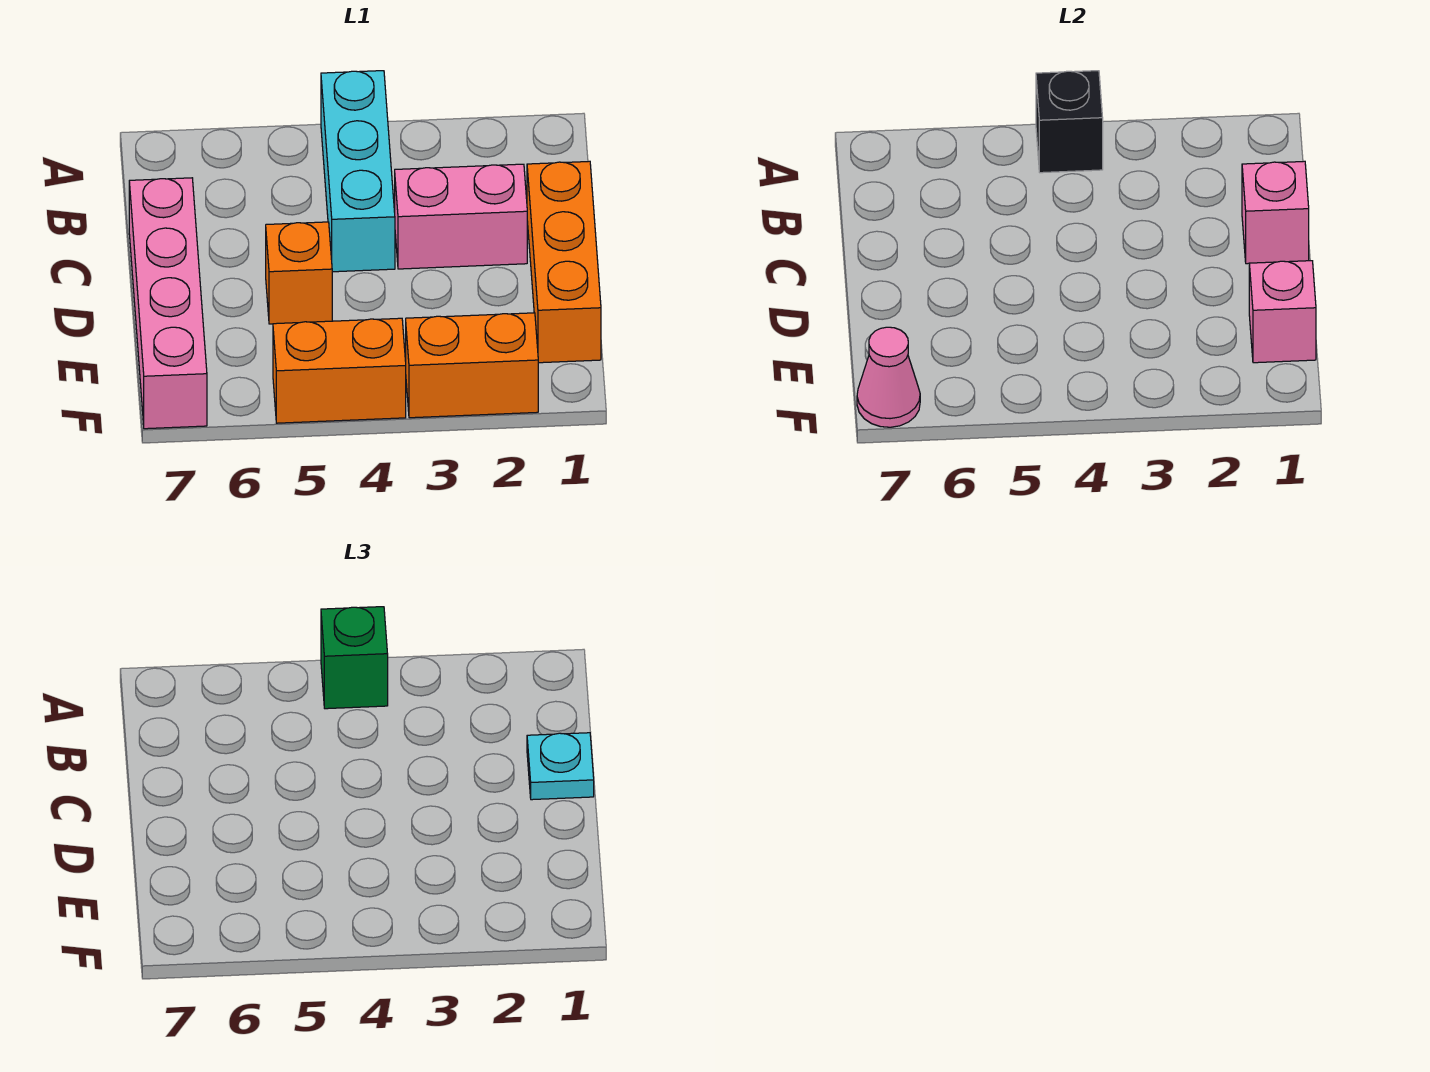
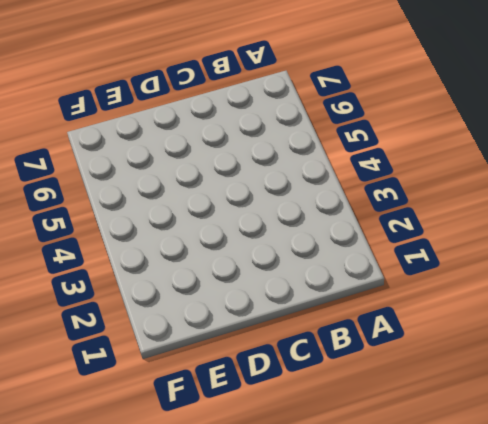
none -> cyan 1x3 brick [321,71,395,272]
none -> orange 1x3 brick [527,161,601,363]
none -> pink 1x2 brick [395,164,527,269]

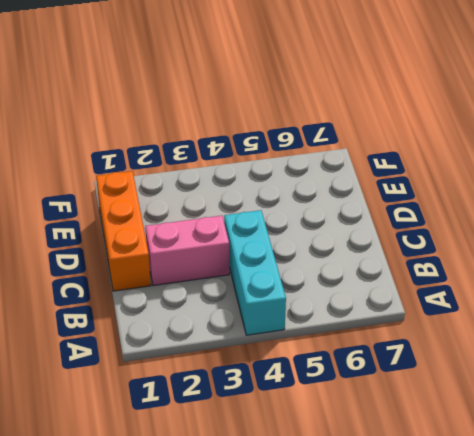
none -> pink 1x4 brick [129,178,207,429]
none -> orange 1x1 brick [266,222,332,324]
none -> orange 1x2 brick [406,313,538,418]

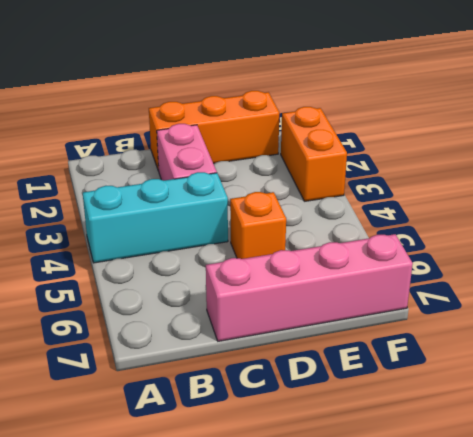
none -> orange 1x2 brick [273,318,406,423]
none -> black 1x1 brick [1036,71,1103,173]
none -> pink 1x1 brick [1242,161,1309,264]

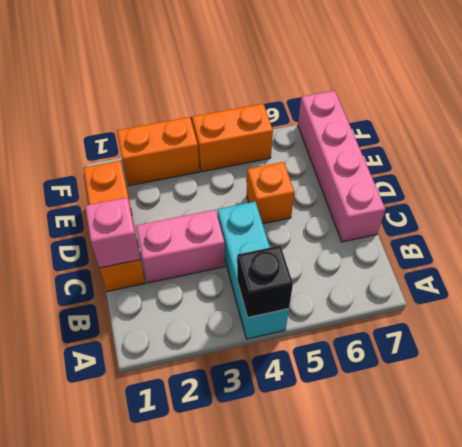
none -> pink 1x1 brick [1249,261,1316,363]
none -> pink 1x1 cone [857,327,920,427]
none -> green 1x1 brick [321,607,388,709]

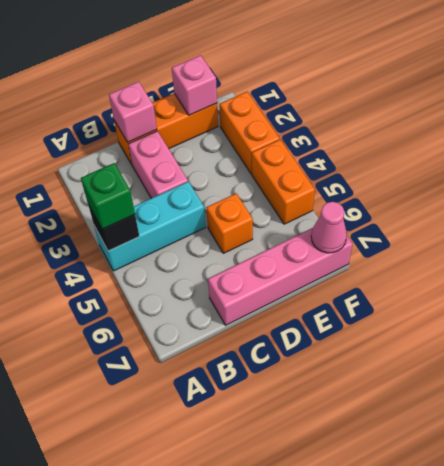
none -> cyan 1x1 plate [527,733,594,800]

